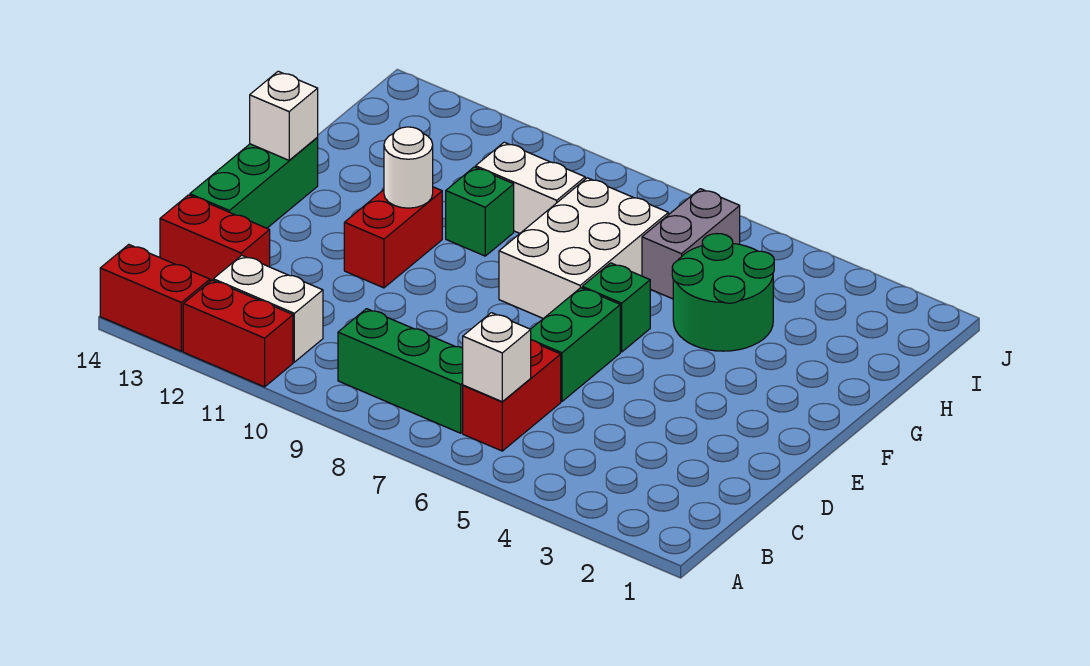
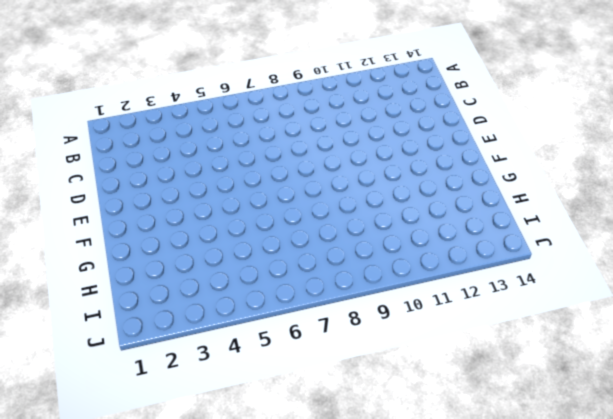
none -> red 1x2 brick [183,280,293,387]
none -> red 1x2 brick [100,245,210,351]
none -> red 1x2 brick [463,340,561,451]

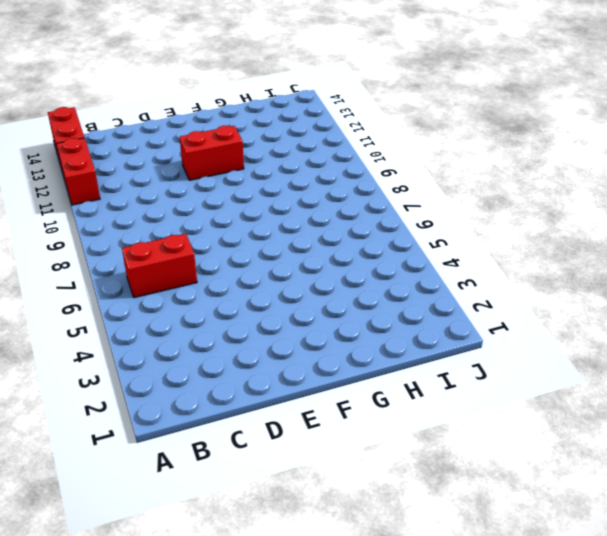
none -> green 1x3 brick [338,309,463,433]
none -> white 1x2 brick [213,255,323,362]
none -> red 1x2 brick [160,195,270,281]

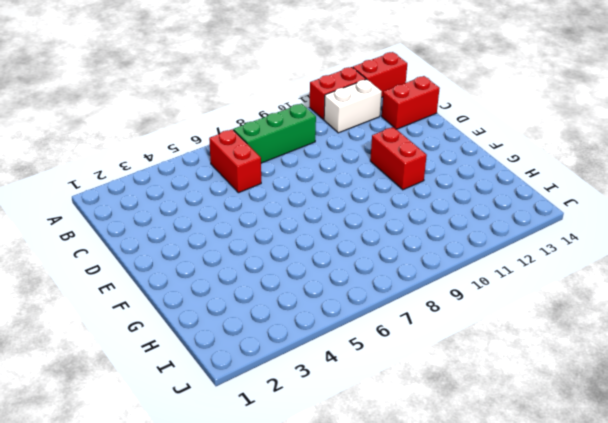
none -> green 1x2 brick [531,288,620,401]
none -> green 1x3 brick [190,138,318,228]
none -> green 1x1 brick [582,263,650,352]

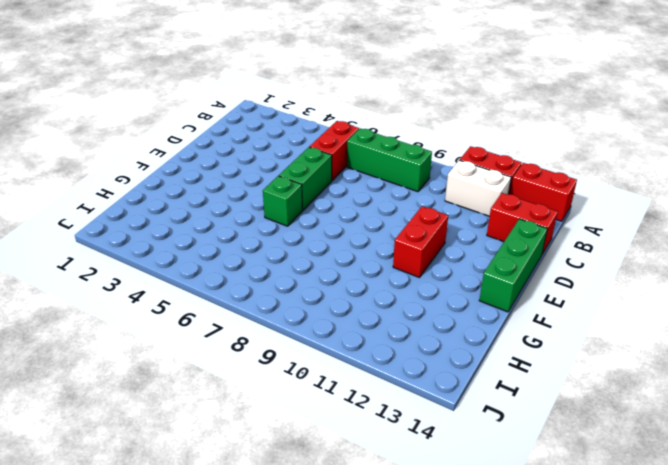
none -> white 2x3 brick [499,178,668,319]
none -> green 2x2 round brick [672,234,774,351]
none -> green 1x1 brick [446,167,514,256]

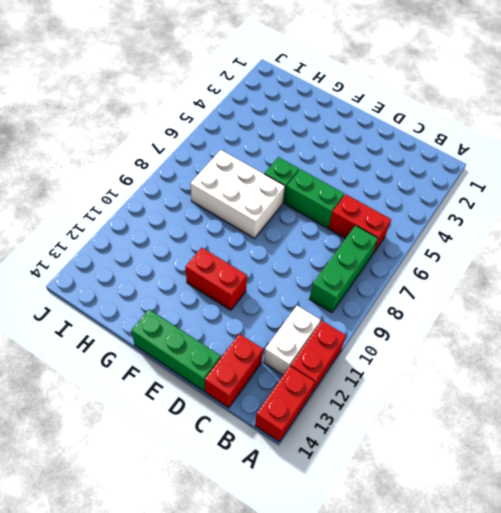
none -> green 2x2 round brick [672,234,774,351]
none -> green 1x1 brick [446,167,514,256]
none -> grey 1x2 brick [642,189,740,299]

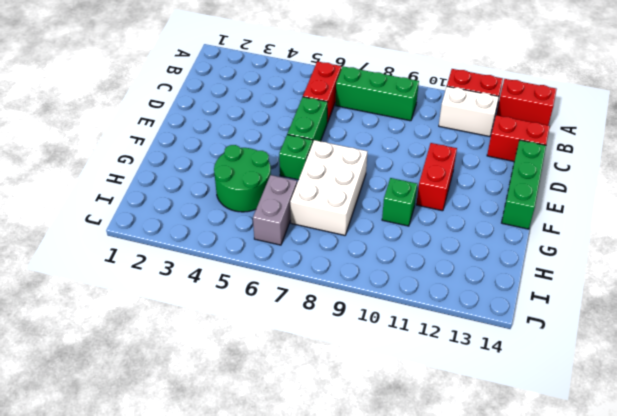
none -> white 1x2 brick [476,142,585,233]
none -> white 1x1 brick [463,313,531,402]
none -> white 1x1 round brick [384,127,433,208]

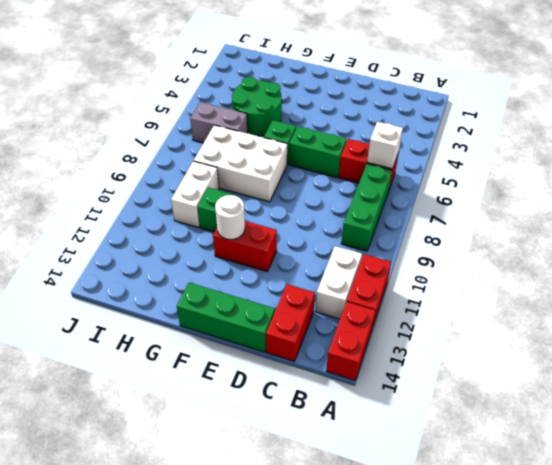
none -> white 1x1 brick [250,71,318,160]

